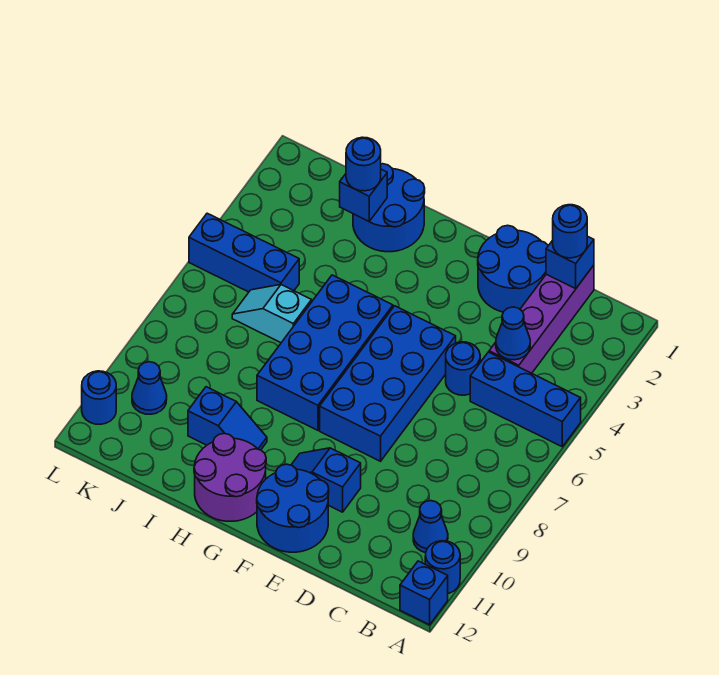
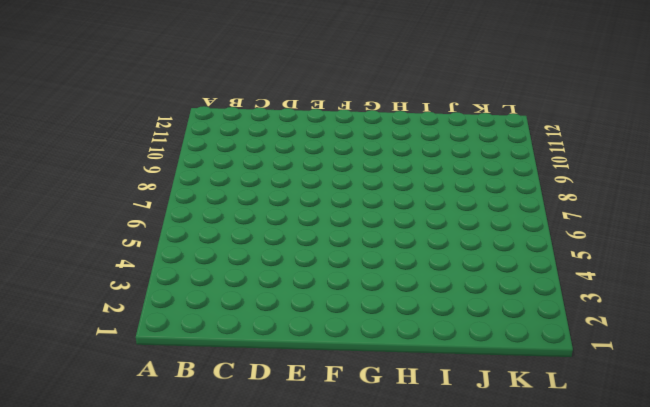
none -> blue 1x3 brick [470,352,581,447]
none -> blue 1x1 round brick [425,541,460,593]
none -> blue 1x1 brick [400,561,448,625]

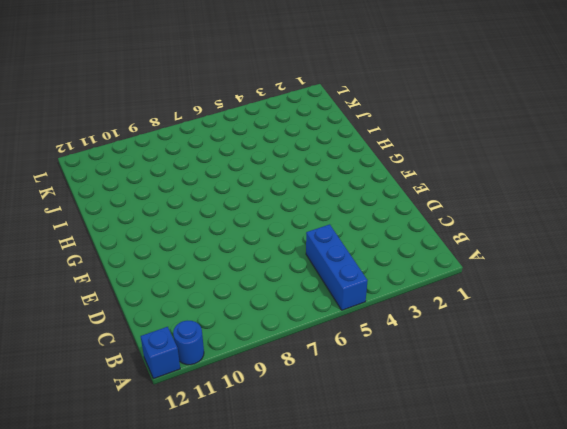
none -> blue 1x1 cone [413,501,448,553]
none -> purple 1x4 brick [489,265,594,373]
none -> blue 2x2 round brick [478,225,548,312]

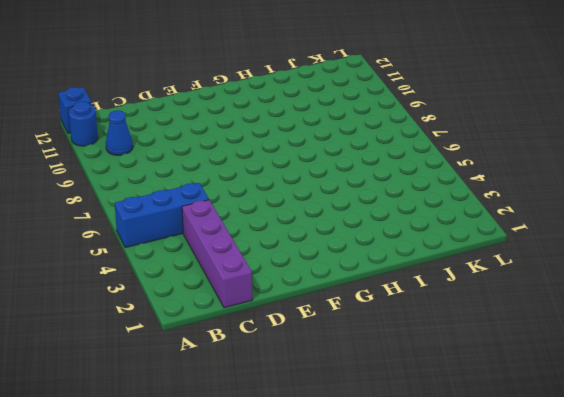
none -> blue 2x2 round brick [478,225,548,312]
none -> blue 1x1 round brick [446,342,480,395]
none -> blue 2x4 brick [320,306,456,461]

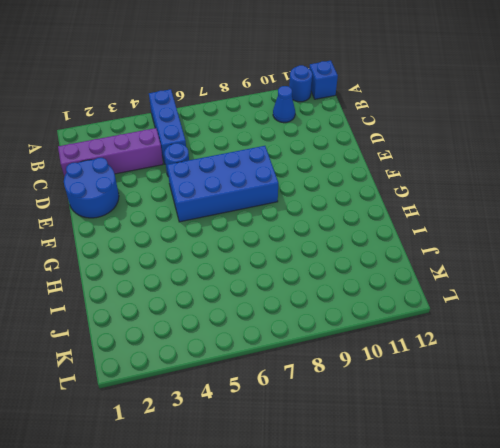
none -> blue 1x2 slope [291,448,361,512]
none -> blue 2x2 round brick [257,464,329,552]
none -> blue 2x4 brick [257,275,393,430]

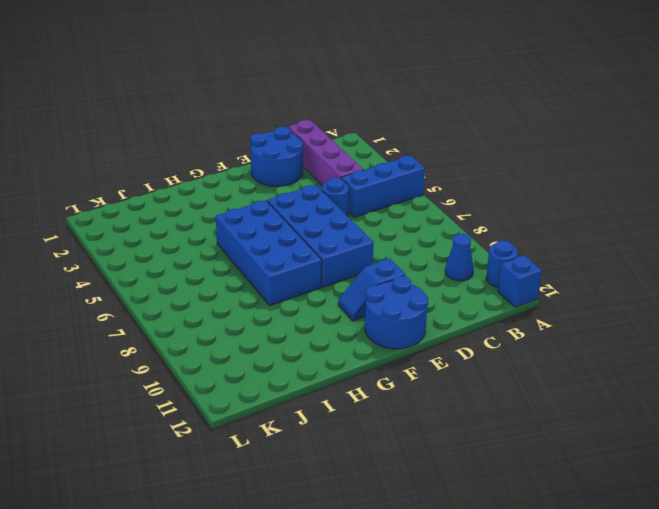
none -> purple 2x2 round brick [194,433,266,521]
none -> blue 2x2 round brick [353,164,425,252]
none -> blue 1x2 slope [188,387,267,450]

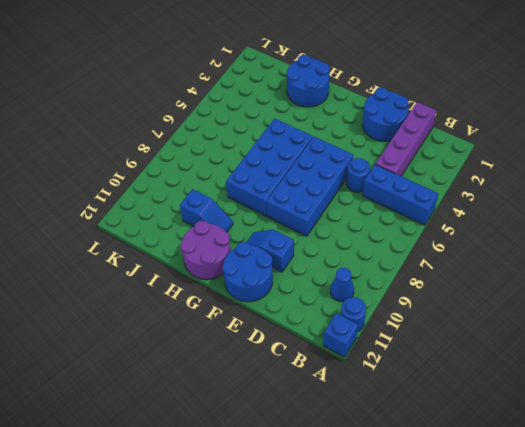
none -> cyan 1x2 slope [232,285,312,343]
none -> blue 1x3 brick [189,213,299,292]
none -> blue 1x1 cone [132,362,167,414]

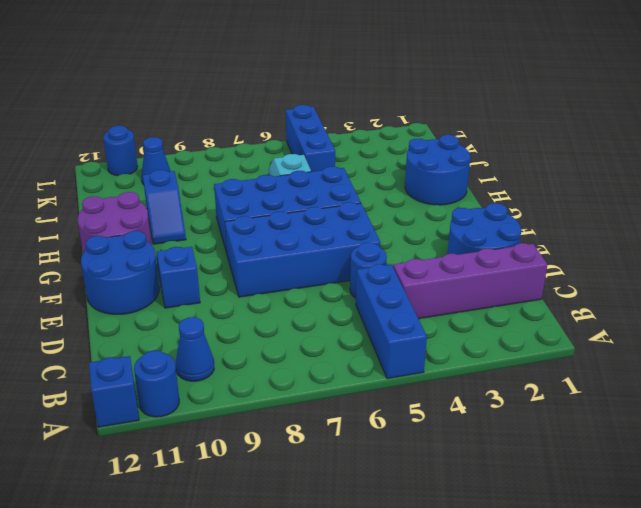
none -> blue 1x1 brick [546,236,594,289]
none -> blue 1x1 cone [496,307,530,360]
none -> blue 1x1 brick [340,169,387,221]

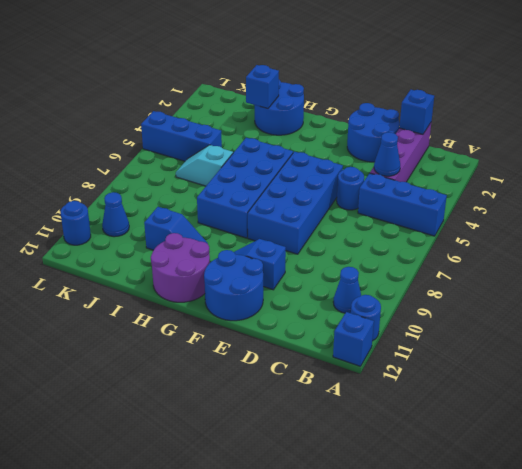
none -> blue 1x1 round brick [553,205,587,258]
none -> blue 1x1 round brick [346,137,381,191]

